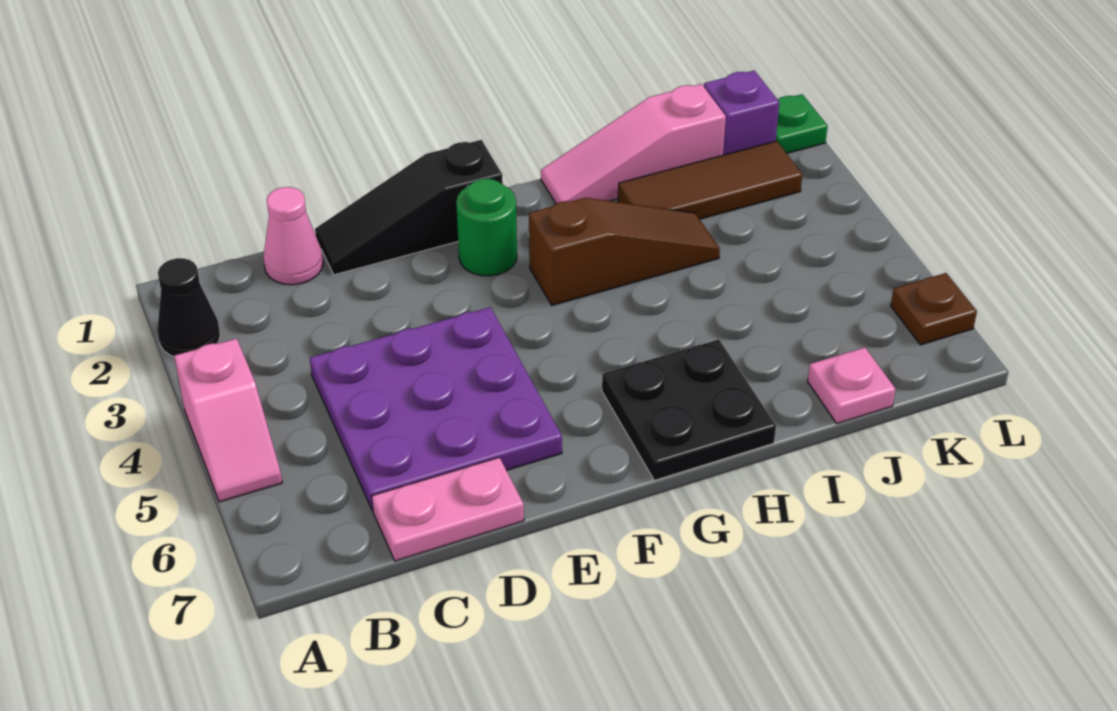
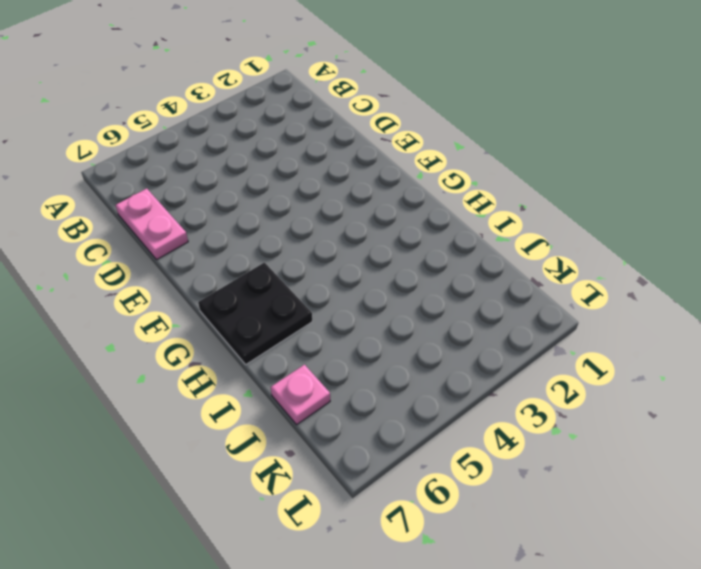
none -> black 1x1 cone [157,258,220,357]
none -> pink 1x2 slope [174,338,282,502]
none -> pink 1x1 cone [263,187,323,285]

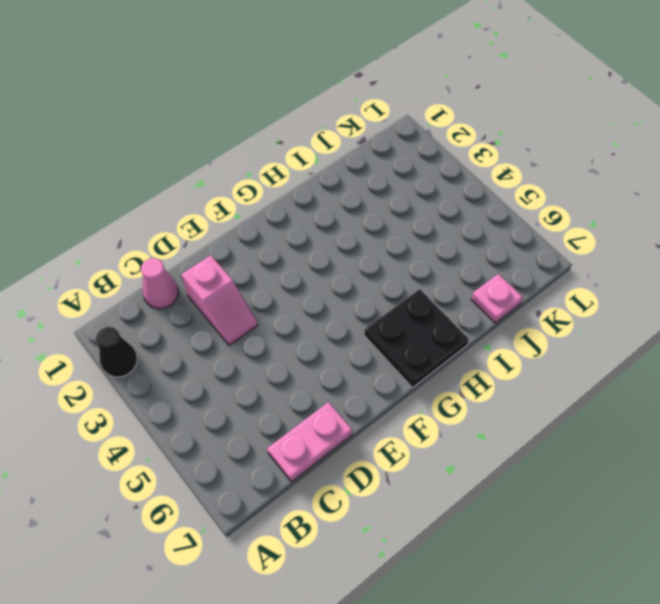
pink 1x2 slope [181,255,258,345] -> pink 1x2 slope moved to [174,338,282,502]
none -> purple 3x3 plate [310,307,562,511]
none -> black 1x3 slope [315,140,503,275]
none -> green 1x1 round brick [456,179,517,276]

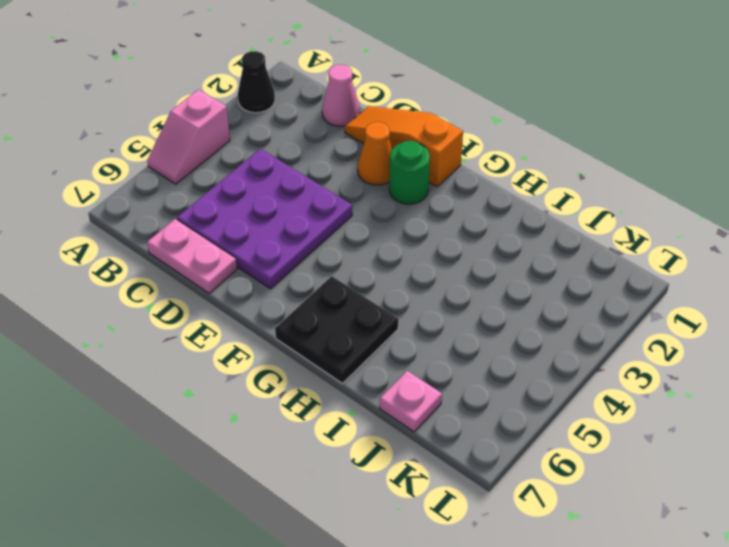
orange 1x3 slope [345,106,463,186] -> black 1x3 slope [315,140,503,275]
orange 1x1 cone [358,122,392,185] -> none
none -> brown 1x3 slope [529,198,720,305]
none -> pink 1x3 slope [541,84,726,204]
none -> brown 1x3 tile [618,141,802,219]

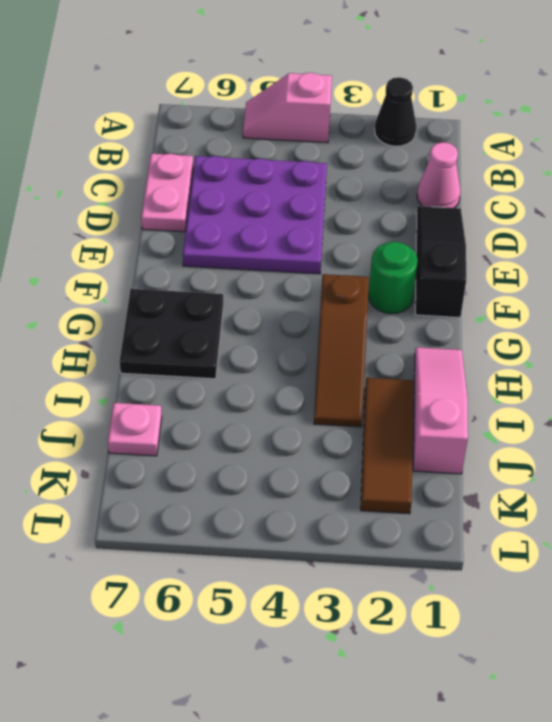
none -> purple 1x1 brick [704,70,779,155]
none -> green 1x1 plate [776,94,828,153]
none -> brown 1x1 plate [891,273,977,345]

